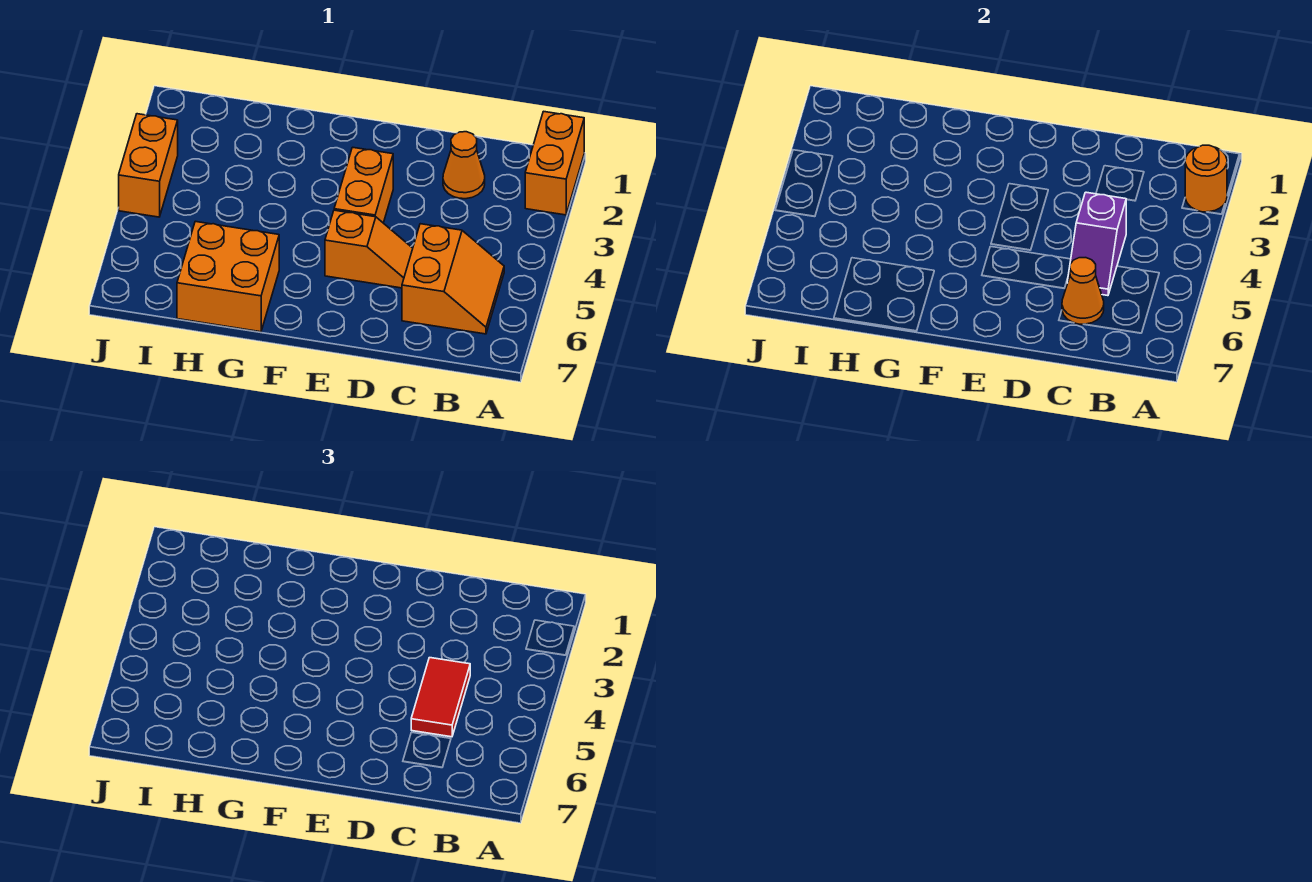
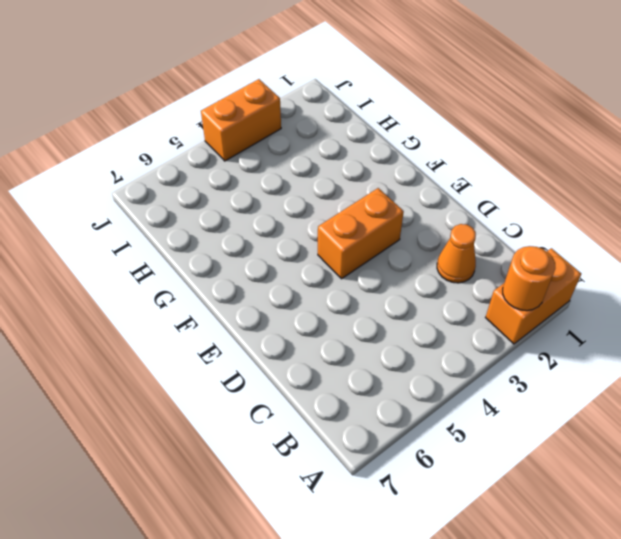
none -> orange 2x2 slope [402,224,504,334]
none -> orange 1x2 slope [325,210,413,288]

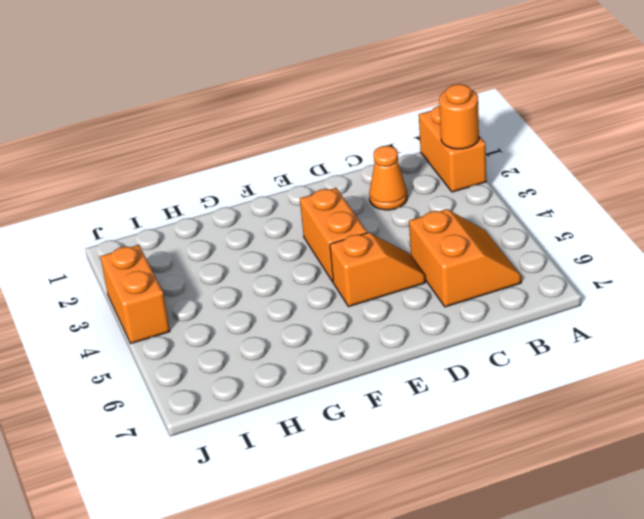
none -> orange 2x2 brick [177,221,279,332]
none -> purple 1x2 slope [1067,192,1126,296]

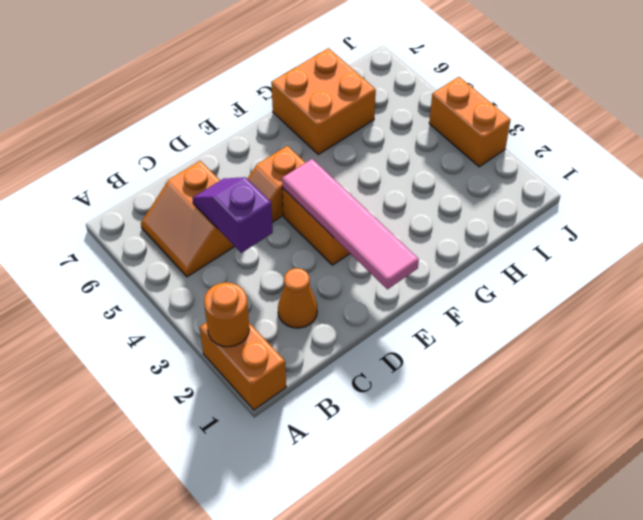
pink 1x4 tile [282,159,419,289] -> none
none -> orange 1x1 cone [1062,258,1104,324]
none -> red 1x2 tile [411,658,470,737]

